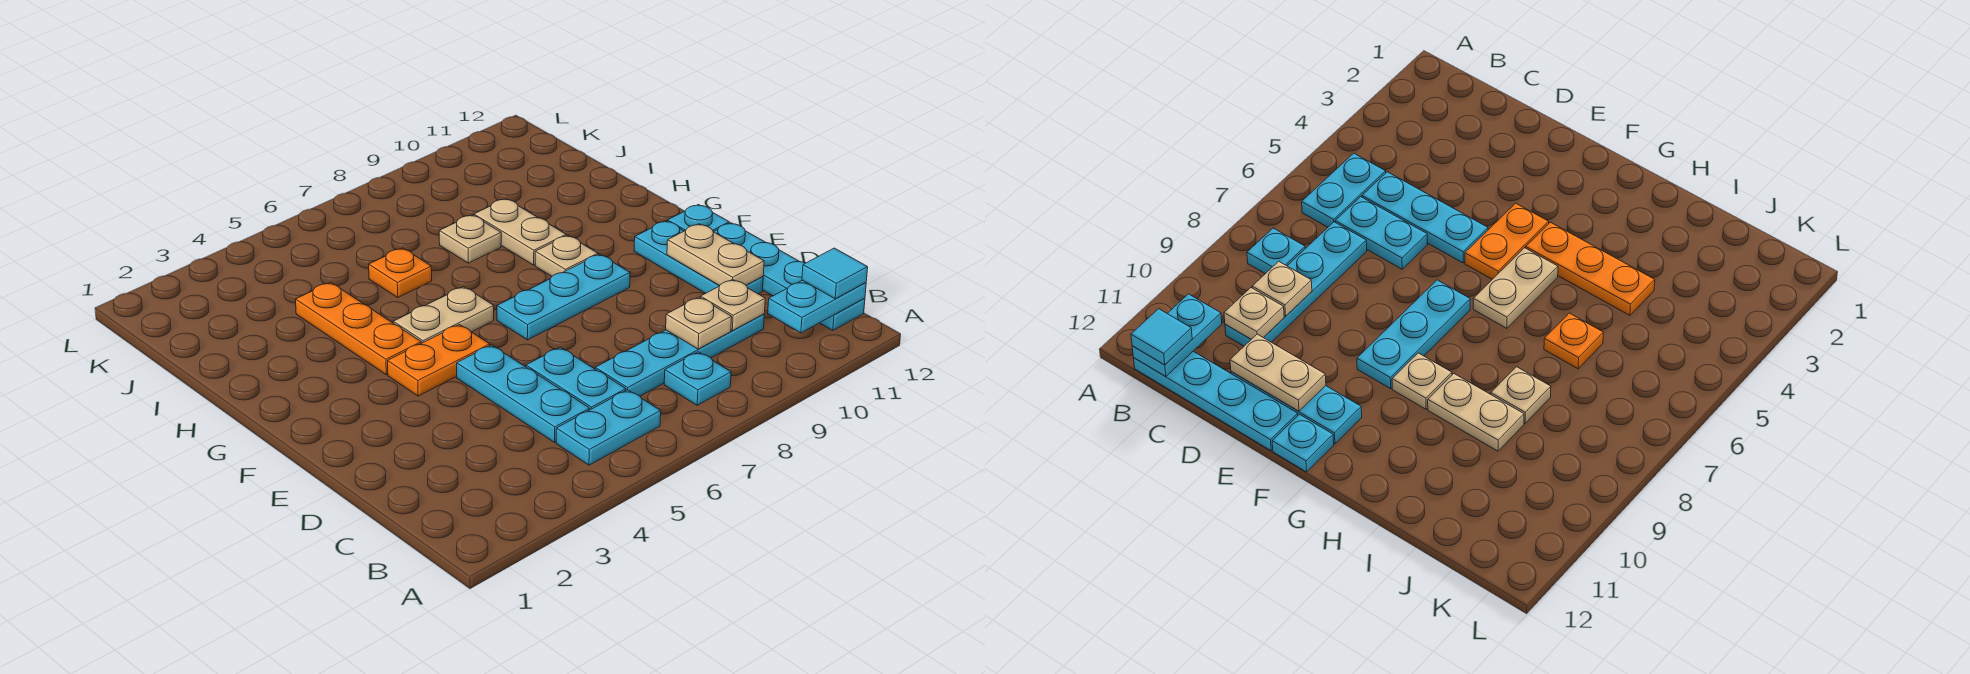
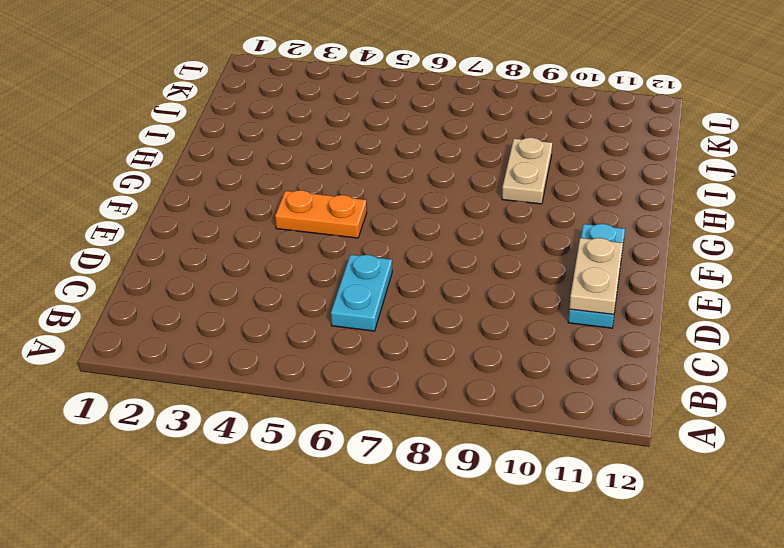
none -> cyan 1x2 plate [556,390,661,465]
none -> cyan 1x1 plate [664,352,731,405]
none -> cyan 1x4 plate [714,223,865,330]

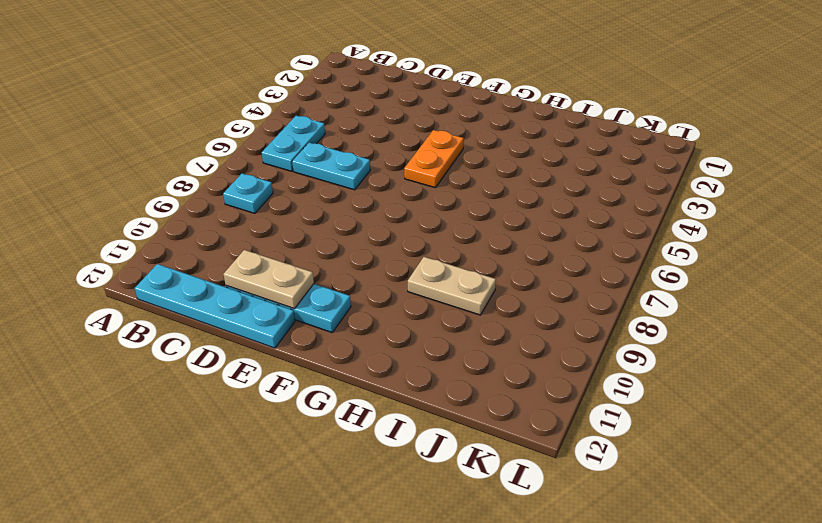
none -> cyan 1x3 plate [457,345,590,442]
none -> cyan 1x4 plate [595,314,764,396]
none -> cyan 1x3 plate [497,254,630,340]

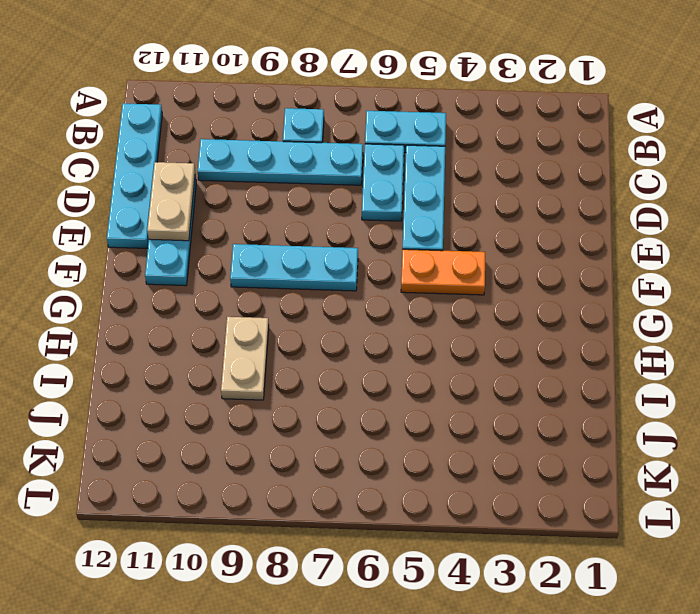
none -> cyan 1x1 plate [668,205,729,232]
none -> orange 1x3 plate [296,282,421,375]
none -> tan 1x2 plate [393,287,494,343]

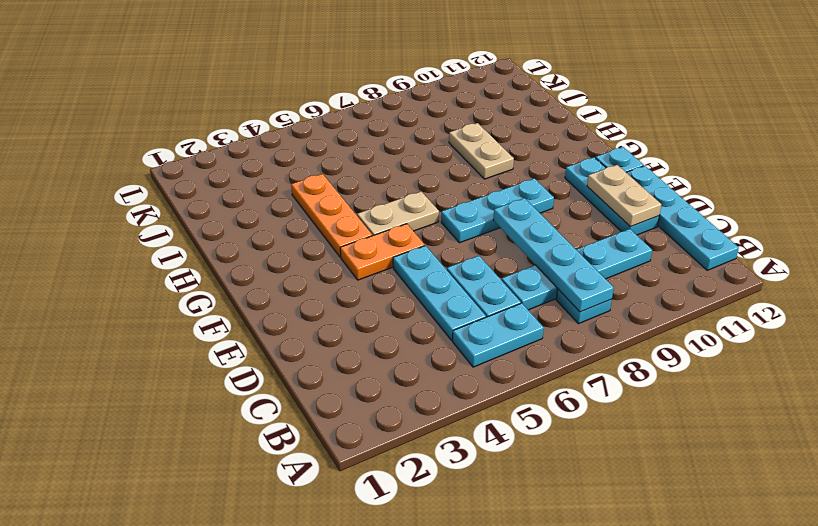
cyan 1x4 plate [493,198,614,312] -> none
none -> tan 1x1 plate [535,235,598,276]
none -> orange 1x1 plate [369,248,432,297]
none -> tan 1x1 plate [439,215,501,263]

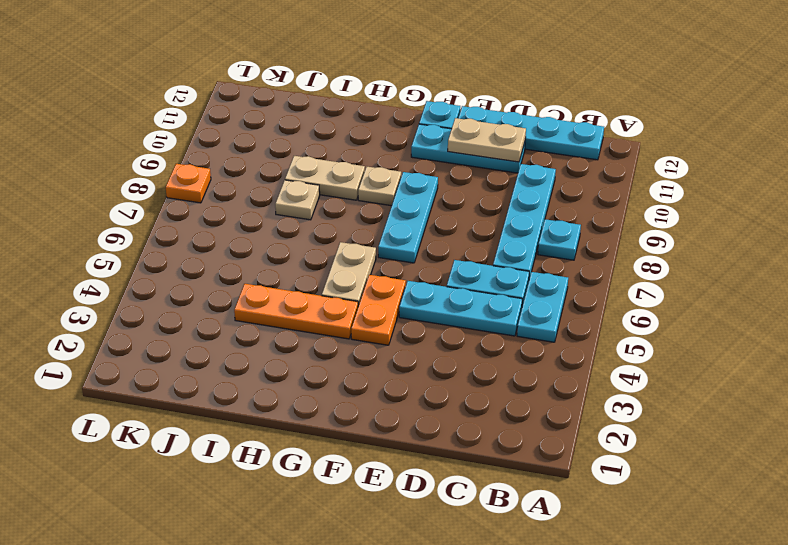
orange 1x1 plate [166,164,211,203] -> orange 1x1 plate moved to [369,248,432,297]
none -> cyan 1x2 plate [768,280,866,333]
none -> tan 1x1 plate [666,297,732,349]
none -> tan 1x1 plate [700,279,765,331]

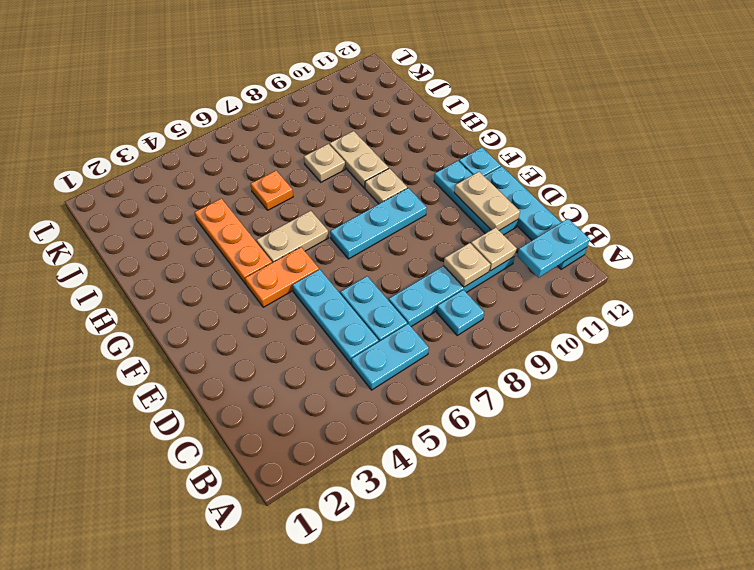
none -> cyan 1x1 tile [802,248,868,299]

